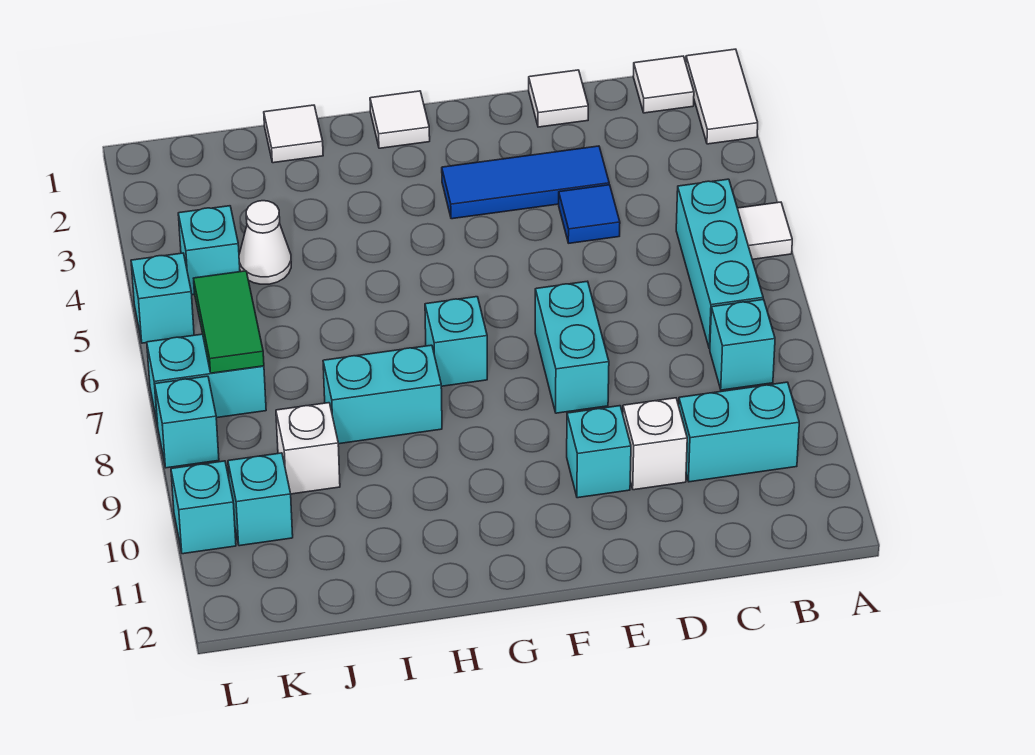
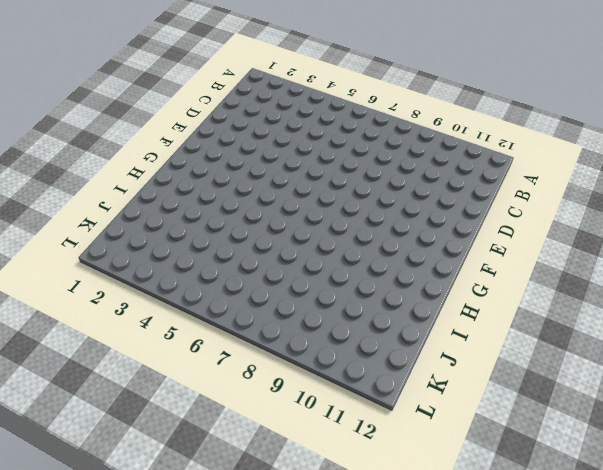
none -> white 1x2 tile [686,49,758,144]
none -> white 1x1 tile [738,202,792,259]
none -> white 1x1 tile [633,56,694,113]

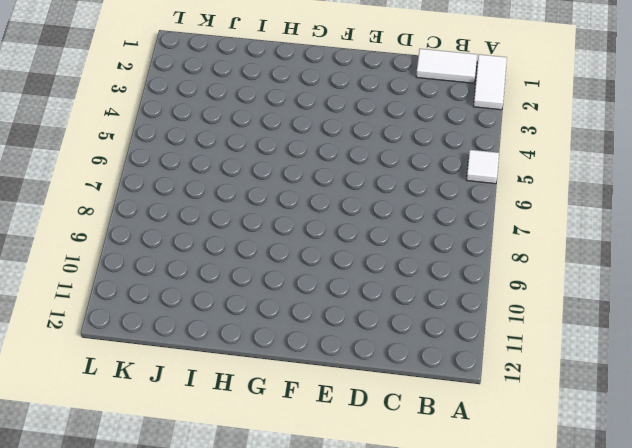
white 1x2 tile [416,49,477,83] -> white 1x1 tile [633,56,694,113]
none -> cyan 1x3 brick [676,179,763,349]
none -> cyan 1x1 brick [710,299,775,390]
none -> cyan 1x2 brick [679,382,799,482]

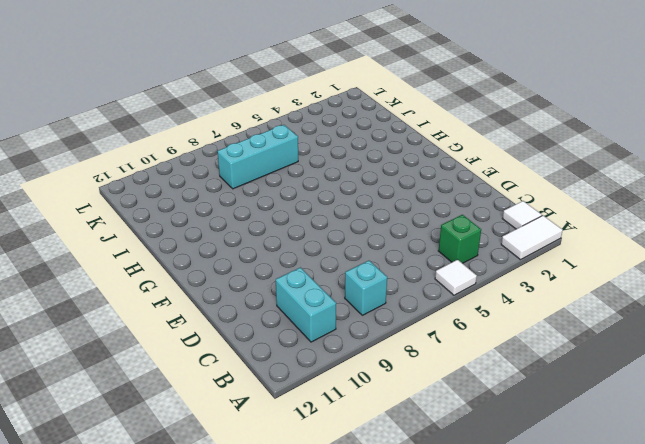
green 1x1 brick [438,215,481,263] -> none
cyan 1x3 brick [218,125,298,189] -> cyan 1x3 brick moved to [676,179,763,349]
none -> white 1x1 tile [529,70,588,127]
none -> blue 1x3 tile [442,146,609,219]
none -> blue 1x1 tile [559,185,620,243]

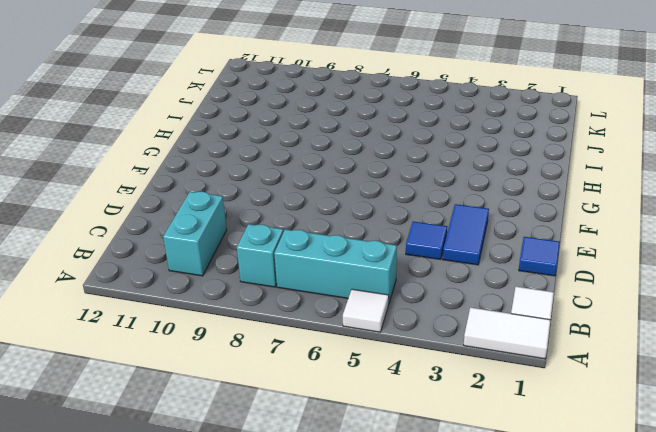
blue 1x1 tile [519,237,560,276] -> white 1x1 tile [529,70,588,127]
blue 1x2 tile [443,204,489,265] -> blue 1x3 tile [442,146,609,219]
none -> white 1x1 brick [623,398,687,490]
none -> cyan 1x2 brick [535,281,609,413]
none -> cyan 1x1 brick [567,406,631,498]

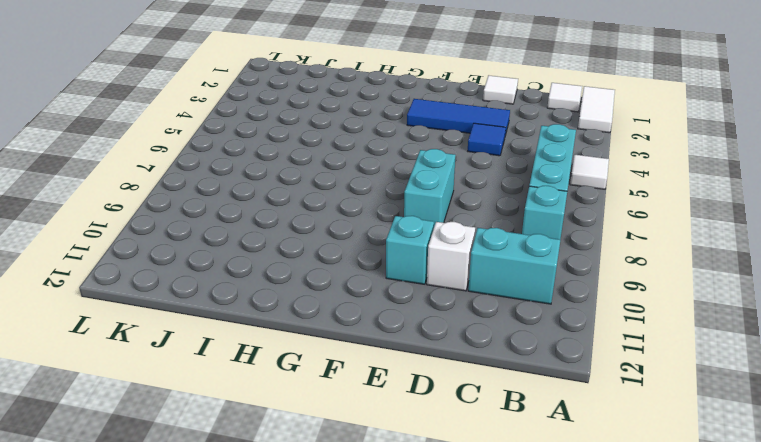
none -> white 1x1 tile [370,91,430,148]
none -> cyan 1x1 brick [425,297,487,386]
none -> cyan 1x2 brick [323,345,442,444]

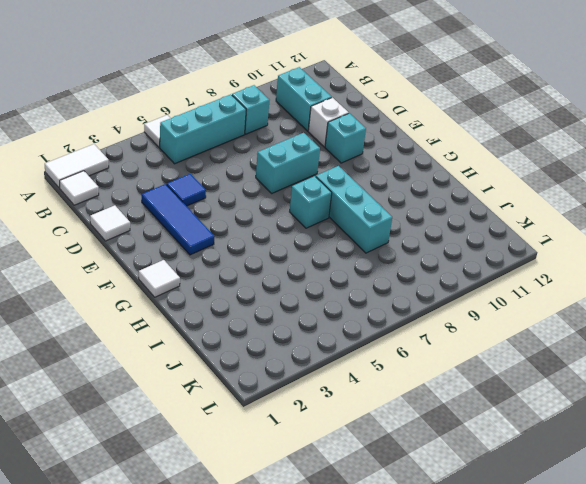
cyan 1x3 brick [316,166,392,253] -> cyan 1x2 brick [323,345,442,444]
none -> white 1x1 tile [264,105,323,163]
none -> white 1x1 cone [239,201,291,284]
none -> white 1x1 brick [276,403,340,494]

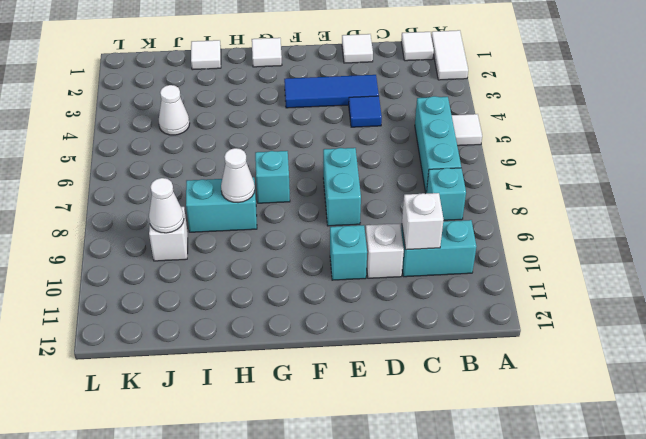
white 1x1 brick [402,193,444,250] -> none
white 1x1 cone [221,148,255,203] -> none
white 1x1 cone [149,178,184,233] -> none
none -> cyan 1x1 brick [178,206,240,295]
none -> cyan 1x2 brick [147,334,266,426]
none -> cyan 1x1 brick [228,453,293,546]

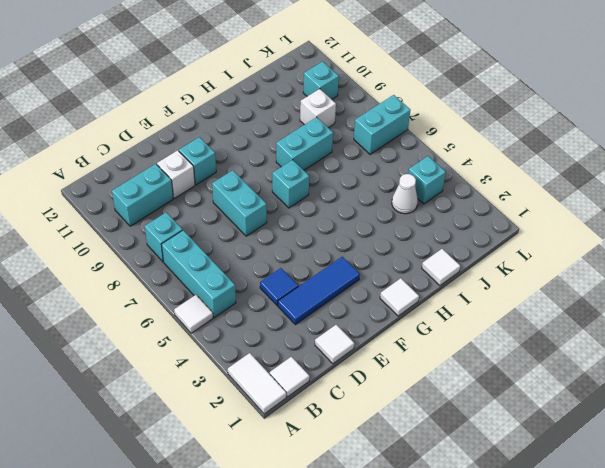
none -> cyan 1x1 brick [131,253,194,343]
none -> cyan 1x1 brick [155,376,219,468]
none -> cyan 1x1 brick [171,461,236,554]

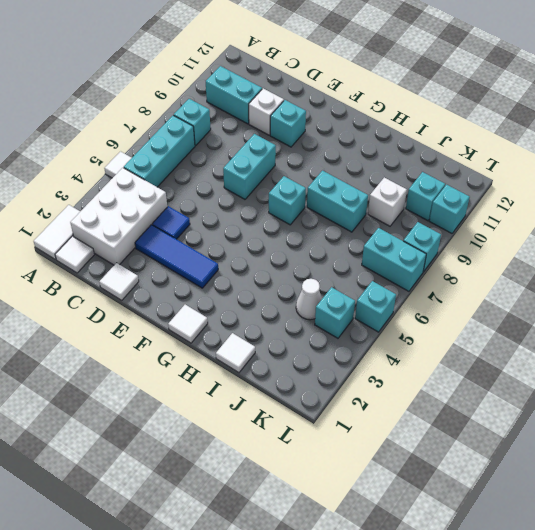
white 2x3 brick [70,168,167,265] -> none
none -> green 1x2 tile [193,271,264,373]

